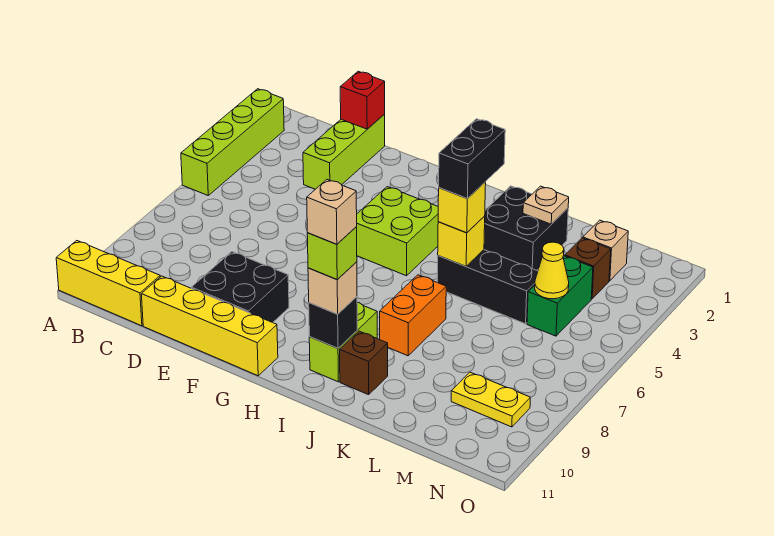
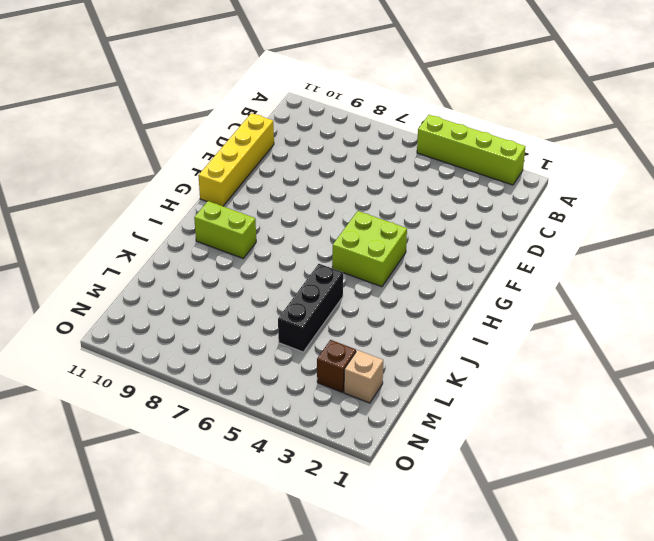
none -> yellow 1x3 brick [56,241,160,326]
none -> lime 1x3 brick [303,114,385,189]
none -> black 2x2 brick [191,252,289,323]

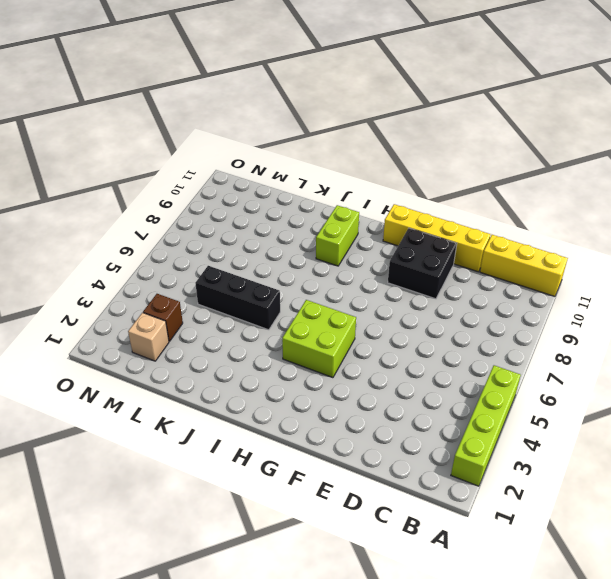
none -> lime 1x3 brick [303,114,385,189]
none -> black 2x2 brick [484,186,568,270]
none -> orange 1x2 brick [380,275,446,356]

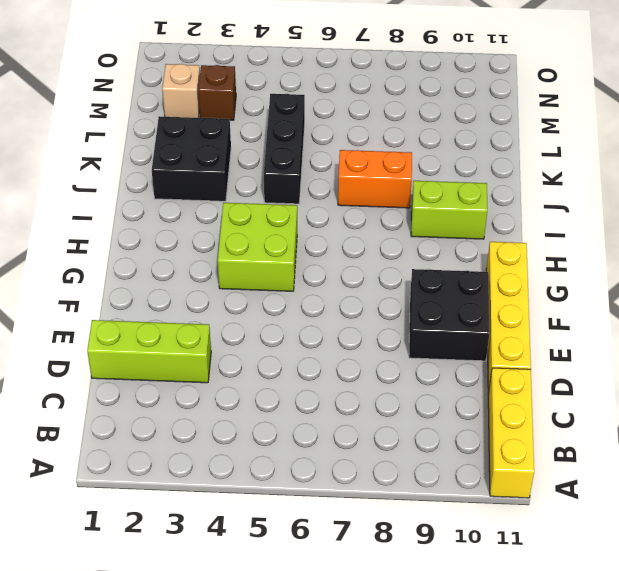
none -> lime 1x4 brick [181,89,284,195]
none -> brown 1x1 brick [340,331,388,395]
none -> green 1x2 brick [527,256,593,336]

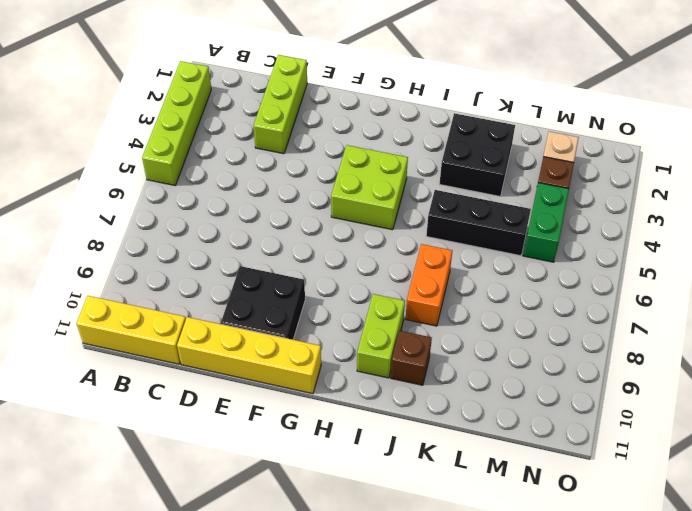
none -> yellow 1x2 plate [451,372,530,427]
none -> red 1x1 brick [340,71,385,129]
none -> black 1x1 brick [309,297,357,348]

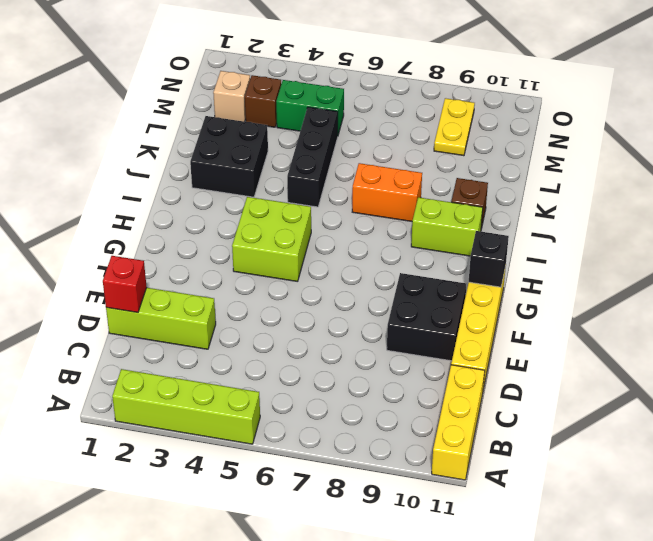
black 1x1 brick [469,231,509,287] -> black 1x1 brick moved to [309,297,357,348]
none -> yellow 1x1 brick [438,216,485,266]
none -> tan 1x1 plate [523,186,569,224]
none -> yellow 1x1 cone [535,242,569,299]

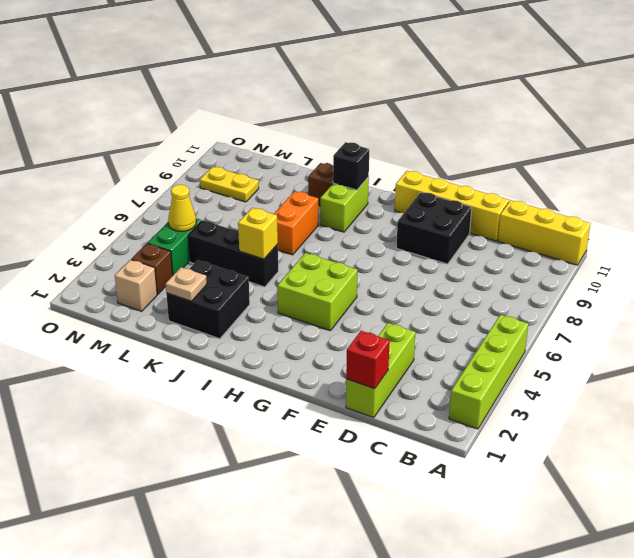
none -> tan 1x1 brick [308,262,357,314]
none -> yellow 1x1 brick [438,182,486,233]
none -> lime 1x1 brick [307,227,357,279]

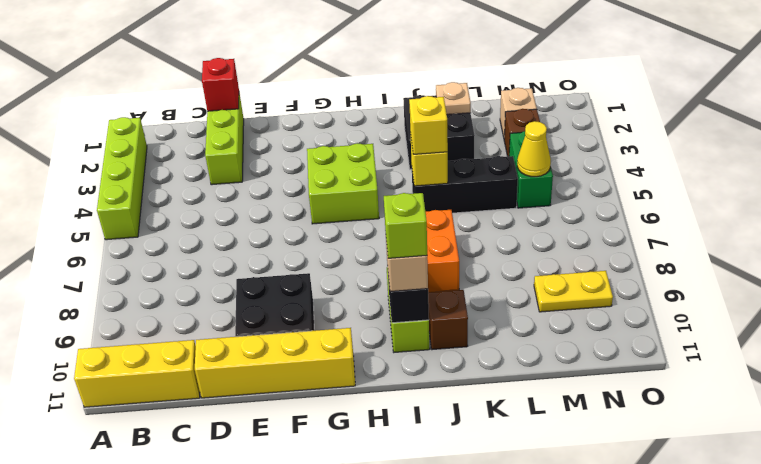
none -> black 1x2 brick [439,119,505,198]
none -> tan 1x1 brick [307,180,357,244]

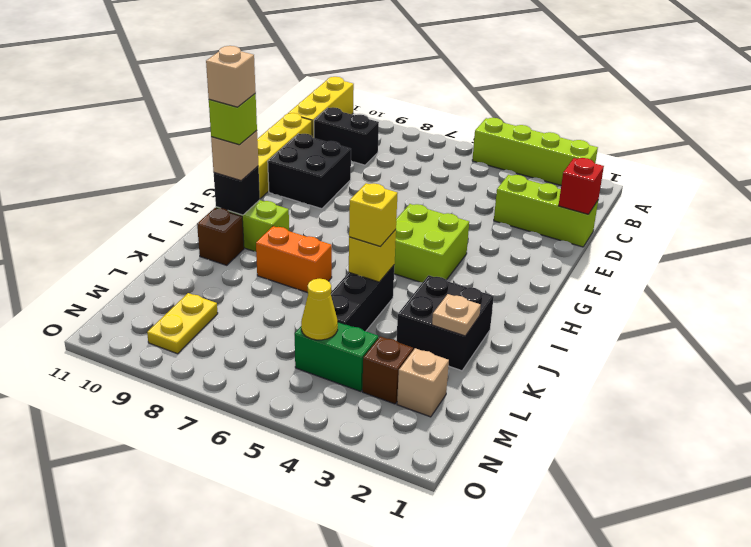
black 1x2 brick [314,107,379,165] -> black 1x2 brick moved to [439,119,505,198]

